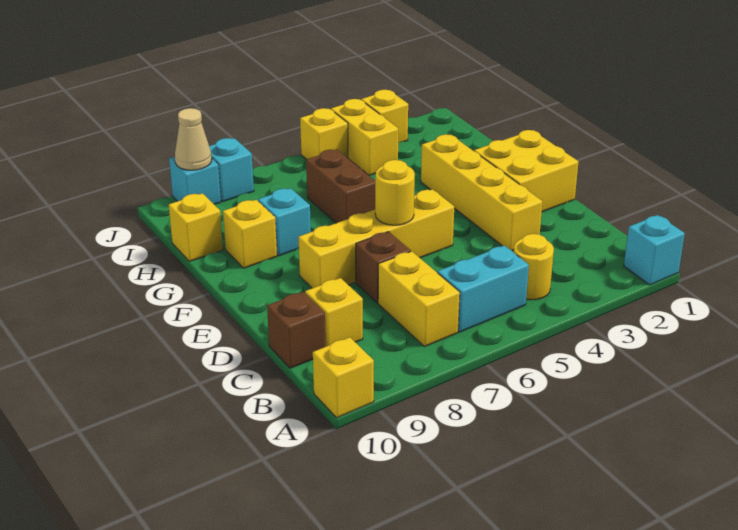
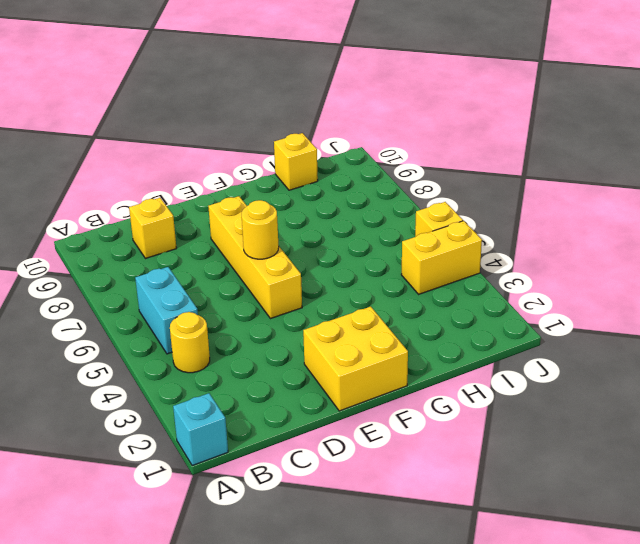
none -> yellow 1x1 brick [313,337,374,418]
none -> yellow 1x2 brick [378,251,460,347]
none -> brown 1x1 brick [267,292,326,368]

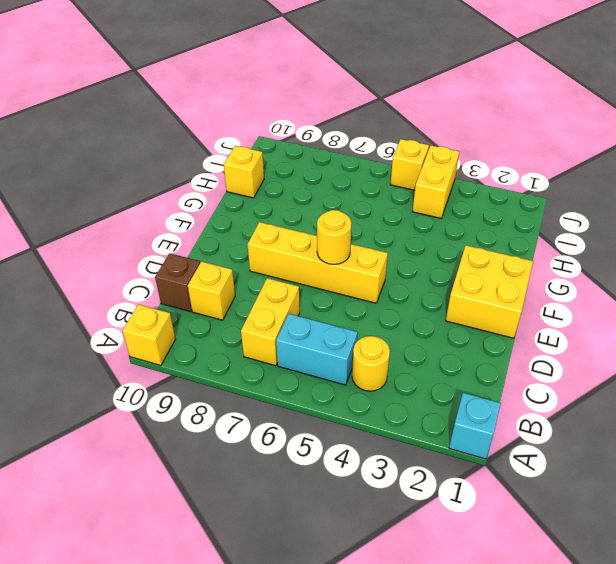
none -> yellow 1x4 brick [421,134,542,251]
none -> brown 1x1 brick [356,232,411,303]
none -> brown 1x2 brick [306,149,375,223]

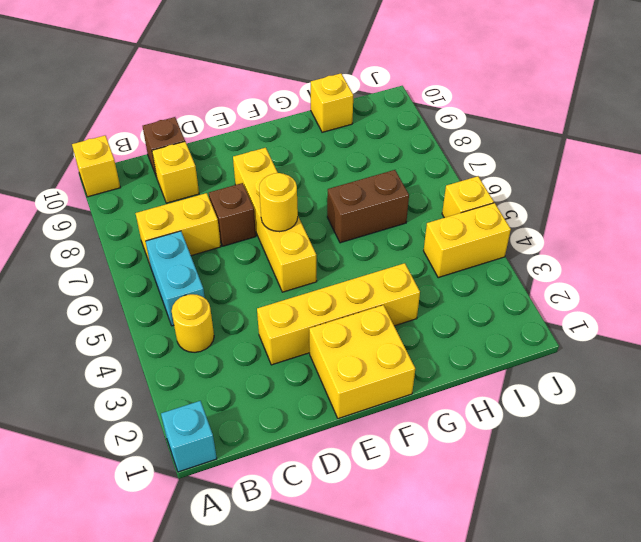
none -> cyan 1x1 brick [258,188,311,256]
none -> yellow 1x1 brick [223,200,277,268]
none -> yellow 1x1 brick [361,90,408,142]

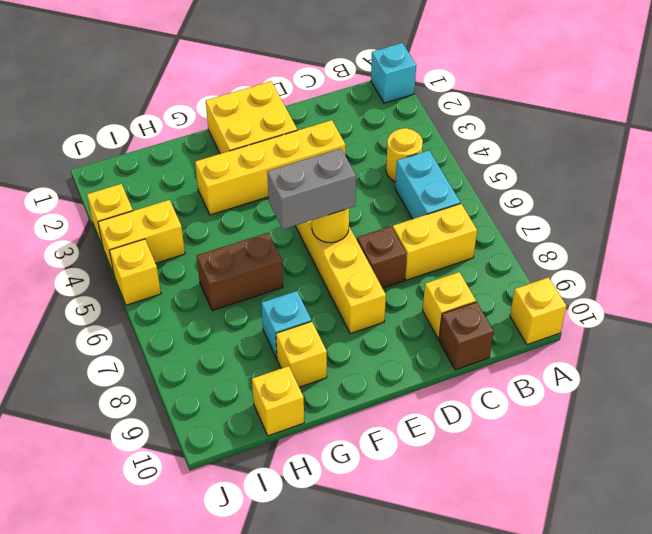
grey 1x2 brick [267,148,356,229] -> none
none -> cyan 1x1 brick [209,138,254,201]
none -> cyan 1x1 brick [169,157,221,204]
none -> tan 1x1 cone [175,108,212,170]

